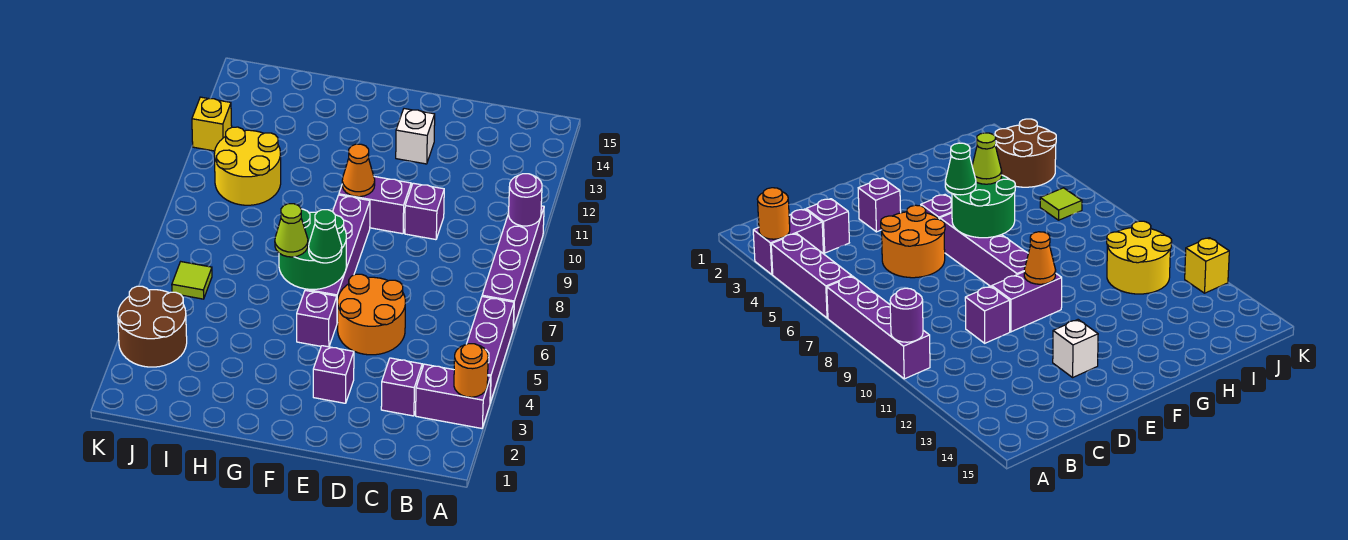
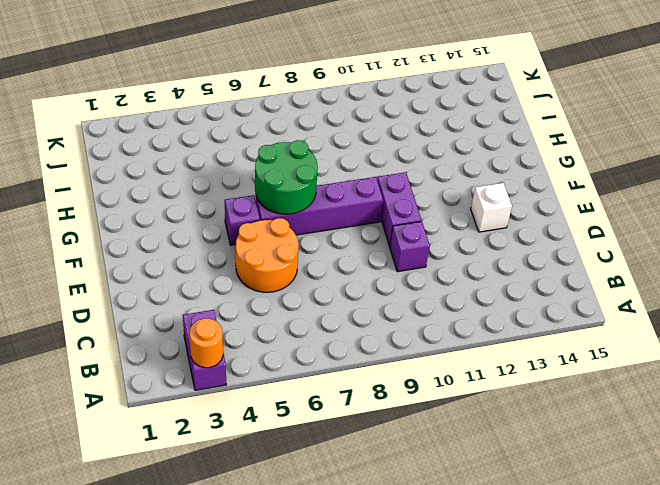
none -> purple 1x3 brick [467,297,514,403]
none -> purple 1x4 brick [482,206,544,329]
none -> purple 1x1 brick [381,358,422,416]

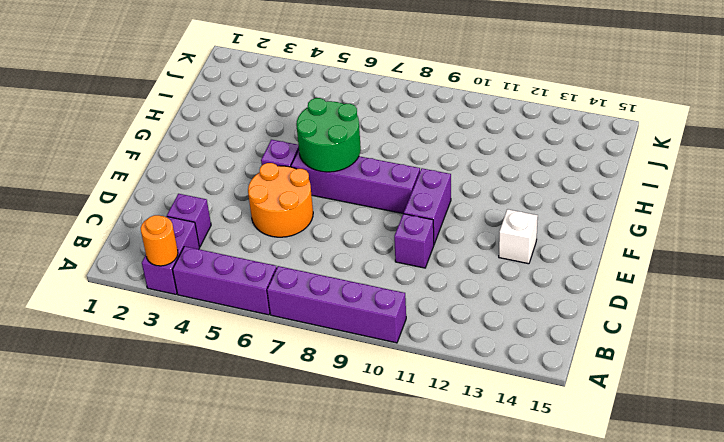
none -> purple 1x1 brick [313,346,354,403]
none -> yellow 2x2 round brick [214,127,281,205]
none -> brown 2x2 round brick [118,286,187,367]

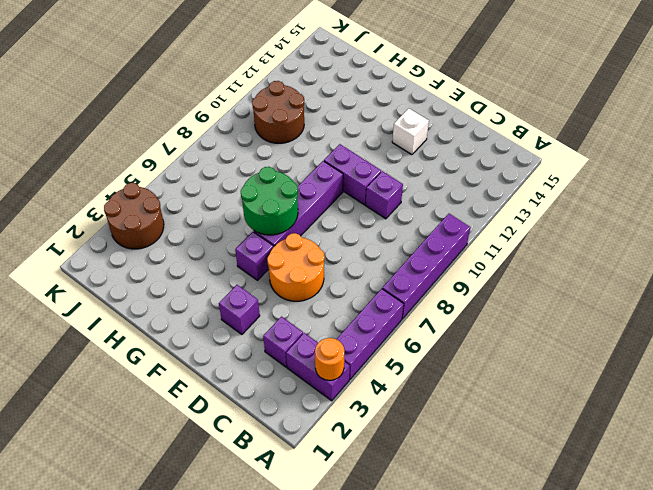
brown 2x2 round brick [252,81,304,143] -> yellow 2x2 round brick [214,127,281,205]
none -> lime 1x1 tile [172,262,212,299]
none -> yellow 1x1 brick [192,97,232,151]
none -> purple 1x1 round brick [509,174,542,226]

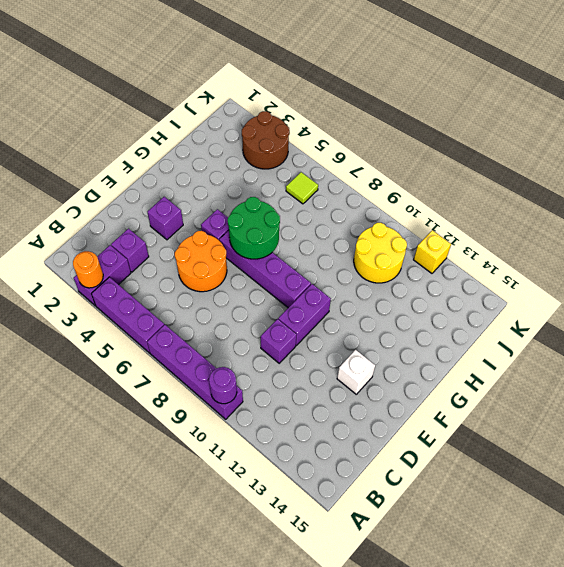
none -> orange 1x1 cone [342,144,375,197]
none -> green 1x1 cone [309,210,342,263]
none -> lime 1x1 cone [275,204,308,257]

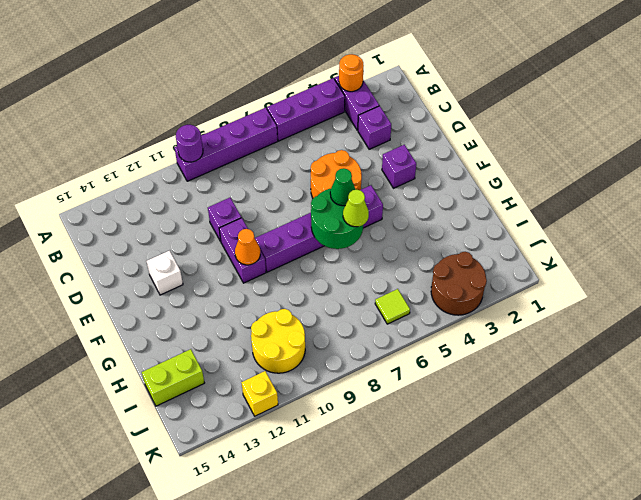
lime 1x2 brick [142,349,204,406] -> none

